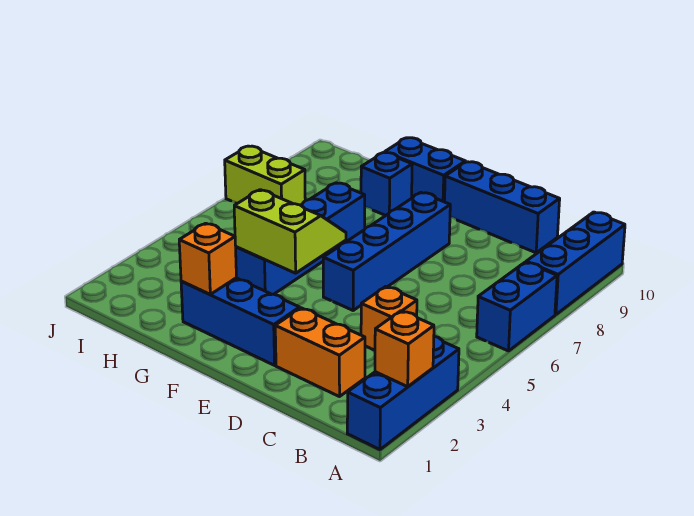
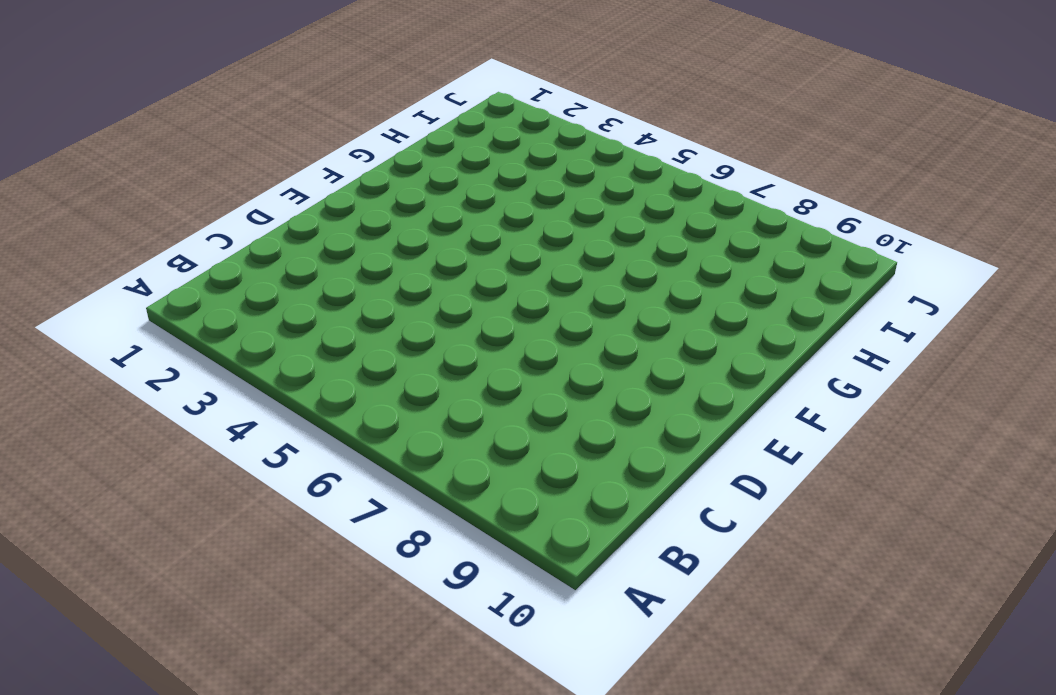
none -> blue 1x3 brick [347,336,459,450]
none -> blue 1x2 brick [477,262,557,351]
none -> blue 1x3 brick [526,212,625,315]

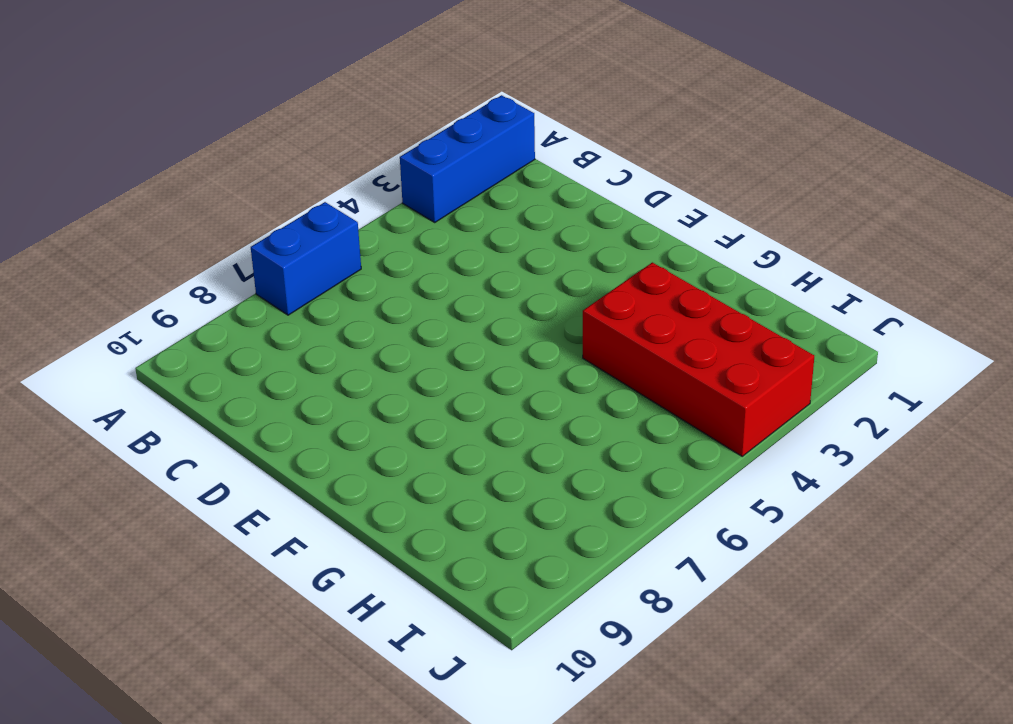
red 2x4 brick [583,262,814,456] -> blue 1x4 brick [236,183,365,294]
none -> blue 1x3 brick [526,212,625,315]
none -> orange 1x2 brick [275,308,365,397]
none -> orange 1x1 brick [361,286,417,350]

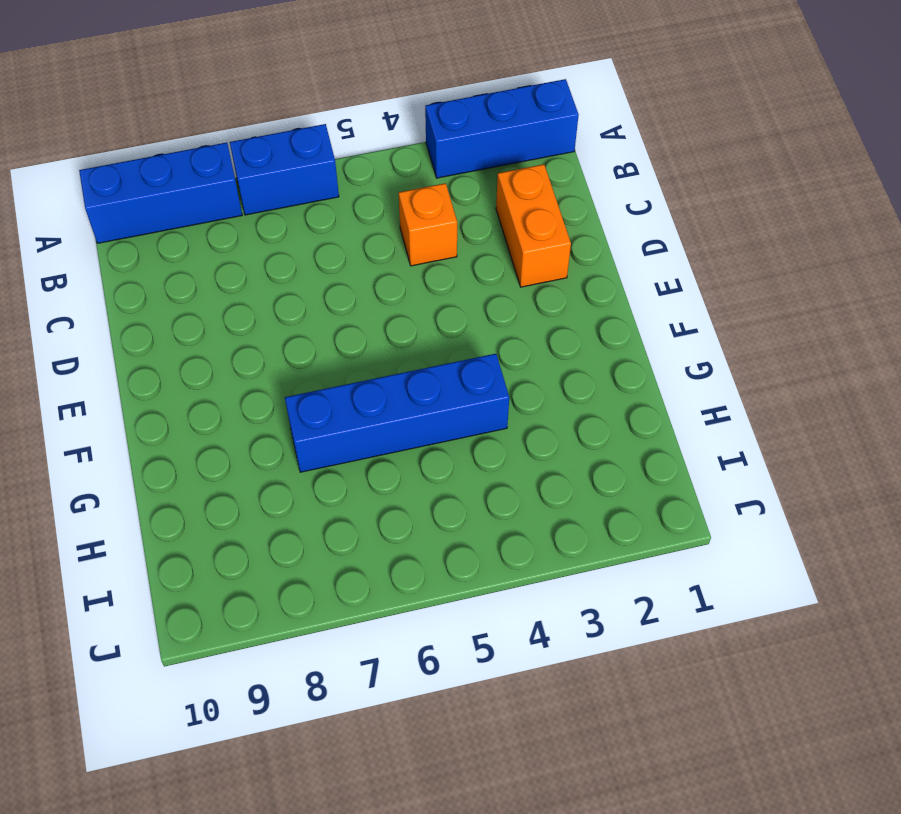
none -> blue 1x3 brick [445,162,560,253]
none -> blue 1x3 brick [181,278,300,365]
none -> blue 1x4 brick [323,192,450,310]

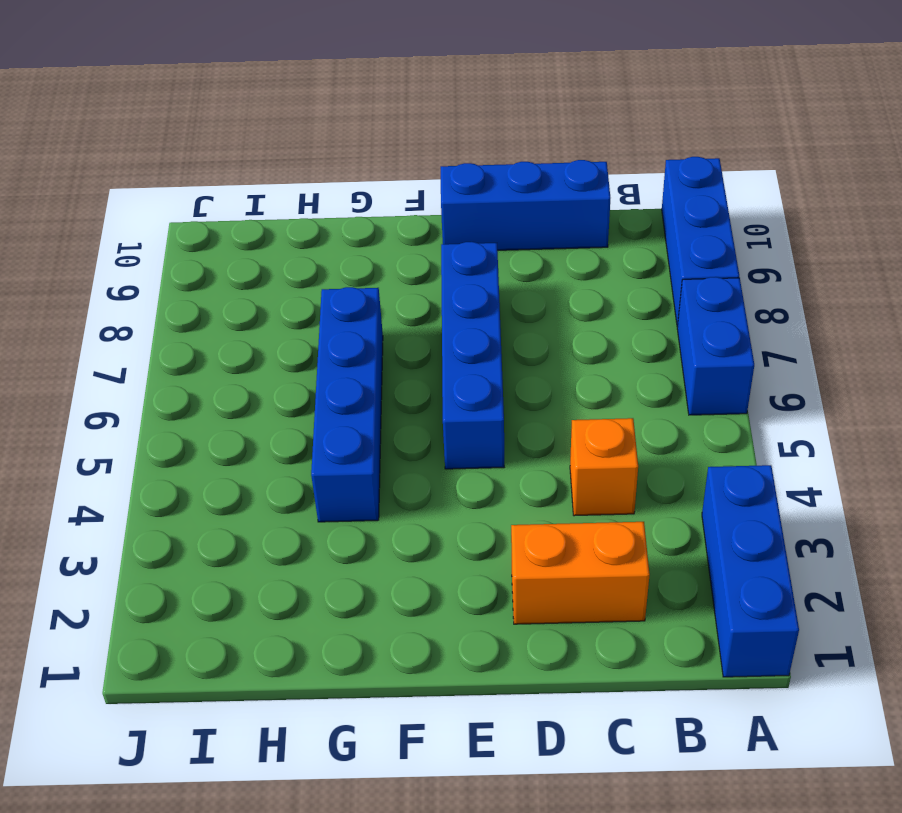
none -> blue 1x3 brick [181,278,300,365]
none -> blue 1x2 brick [385,138,466,202]
none -> blue 1x1 brick [361,153,412,216]

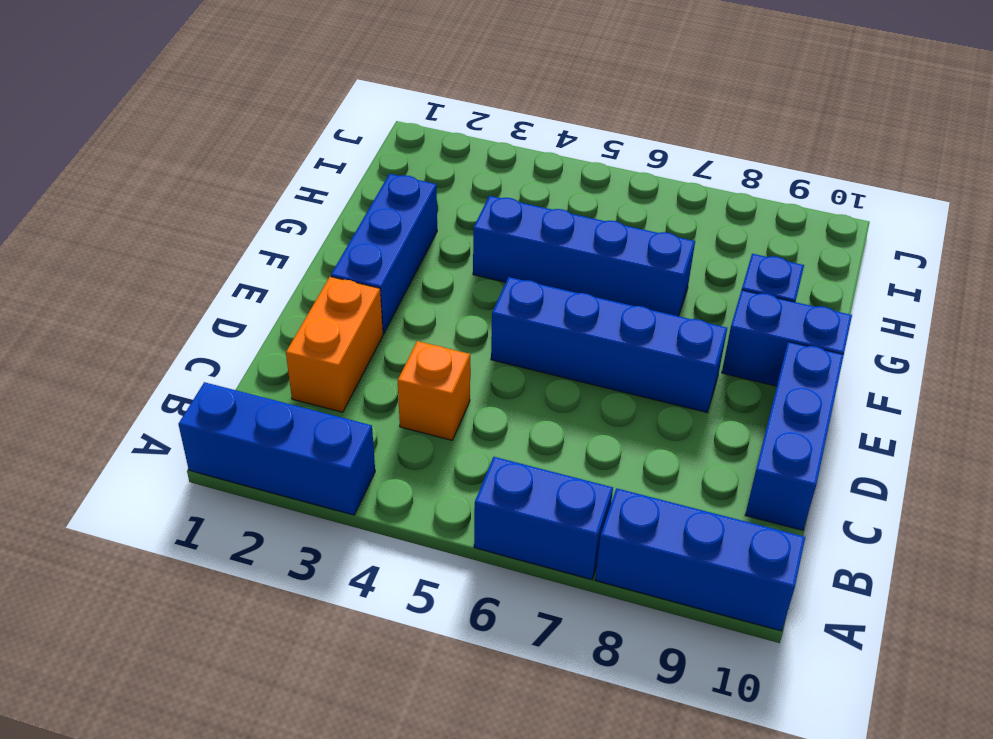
blue 1x2 brick [722,290,852,386] -> blue 1x2 brick turned to [385,138,466,202]
none -> lime 1x2 brick [225,146,305,205]
none -> orange 1x1 brick [375,311,434,387]
none -> lime 2x2 slope [234,190,346,273]

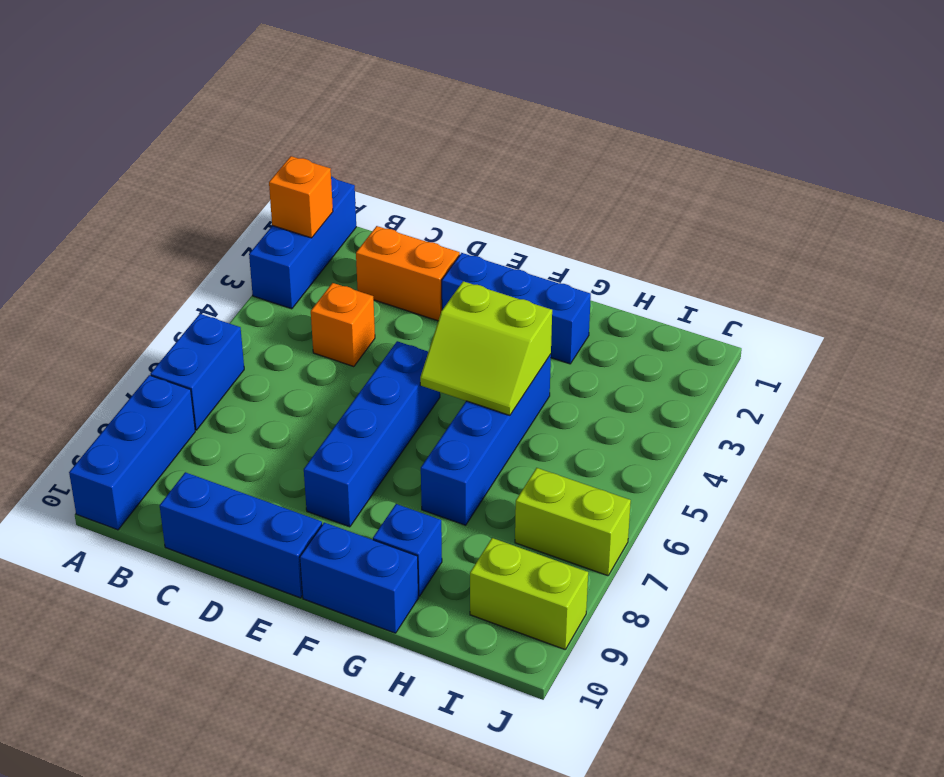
lime 1x2 brick [470,538,588,649] -> none
none -> orange 1x1 brick [179,223,236,294]

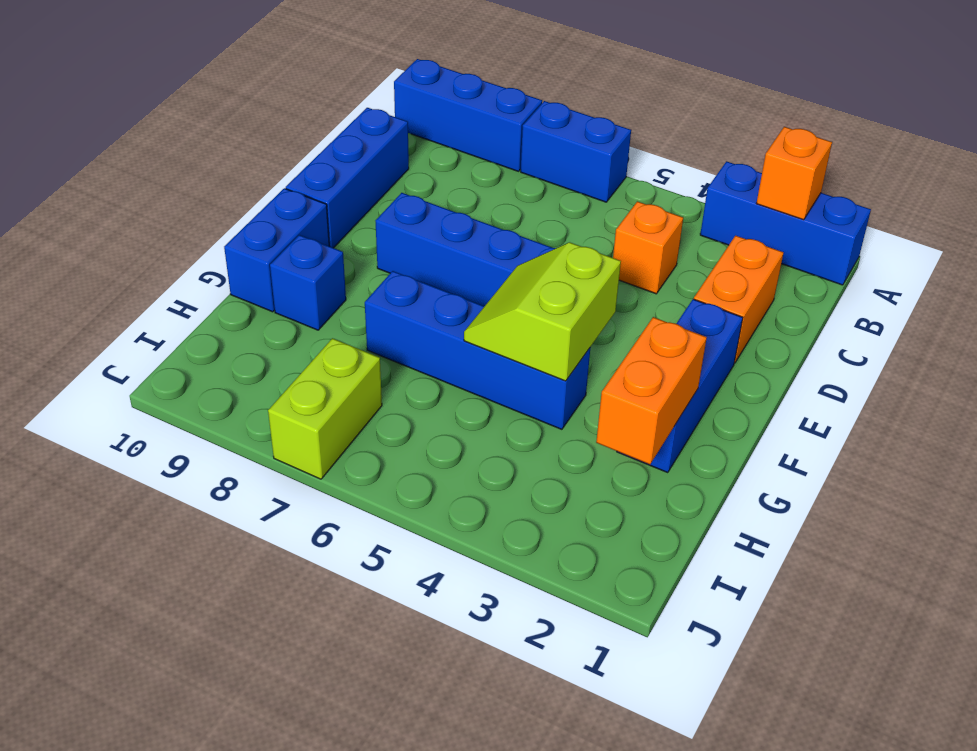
orange 1x2 brick [596,317,707,464] -> orange 1x1 brick [179,223,236,294]

